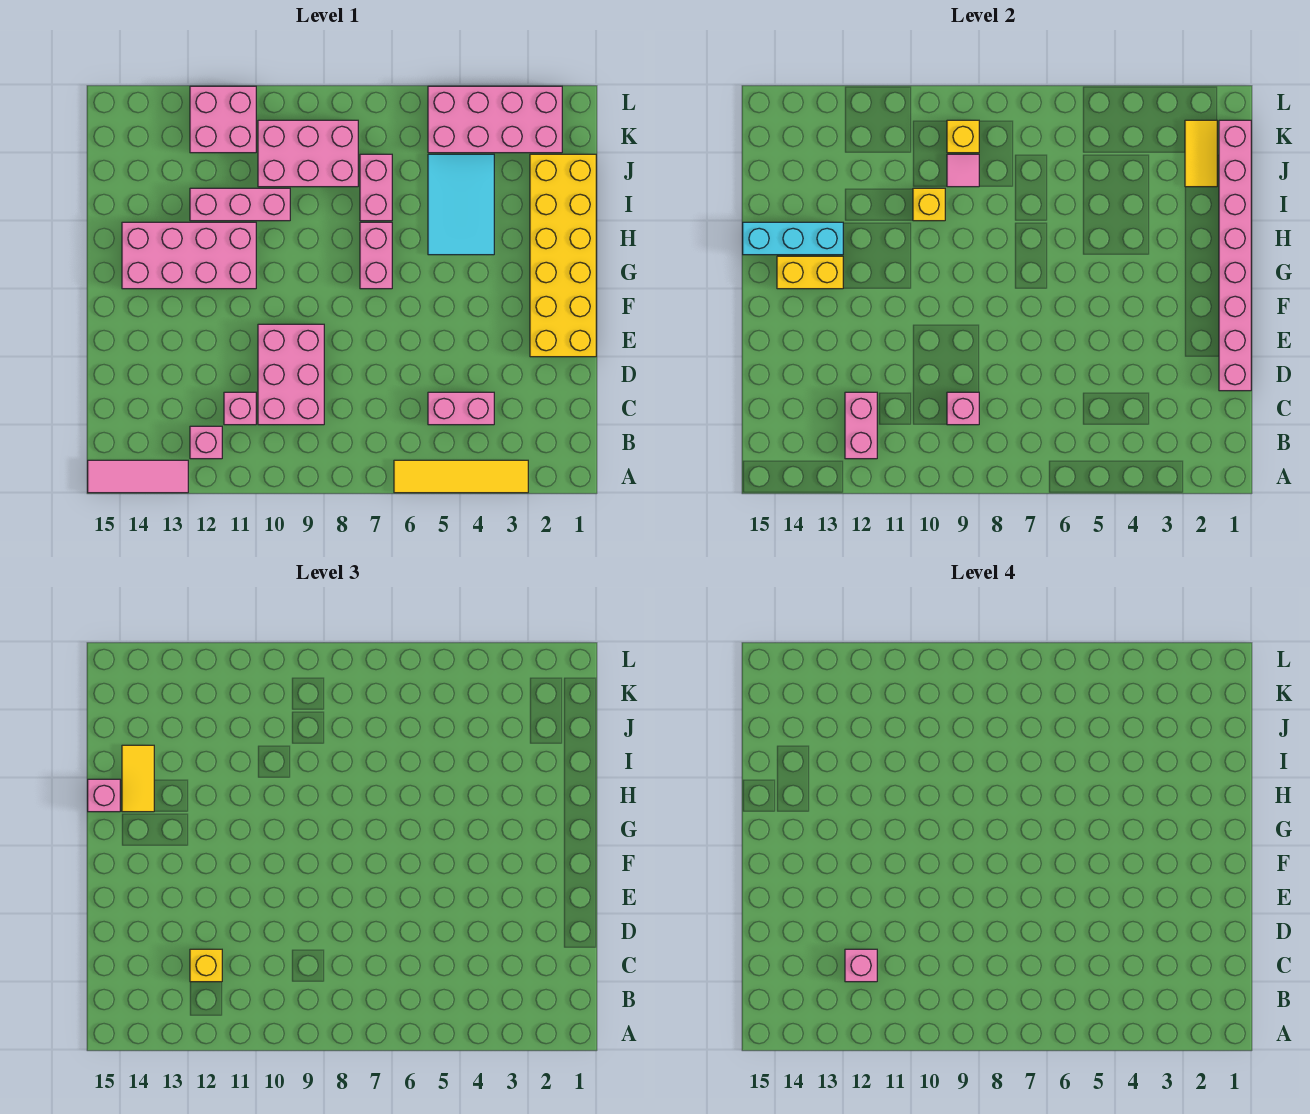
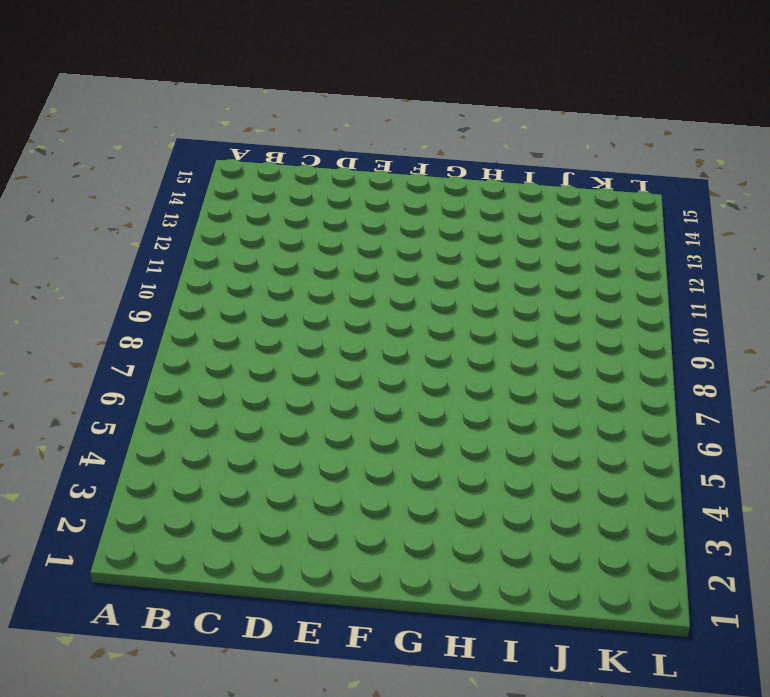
none -> yellow 1x4 tile [394,460,528,493]
none -> pink 1x3 tile [88,460,188,493]
none -> pink 1x1 brick [190,426,222,459]

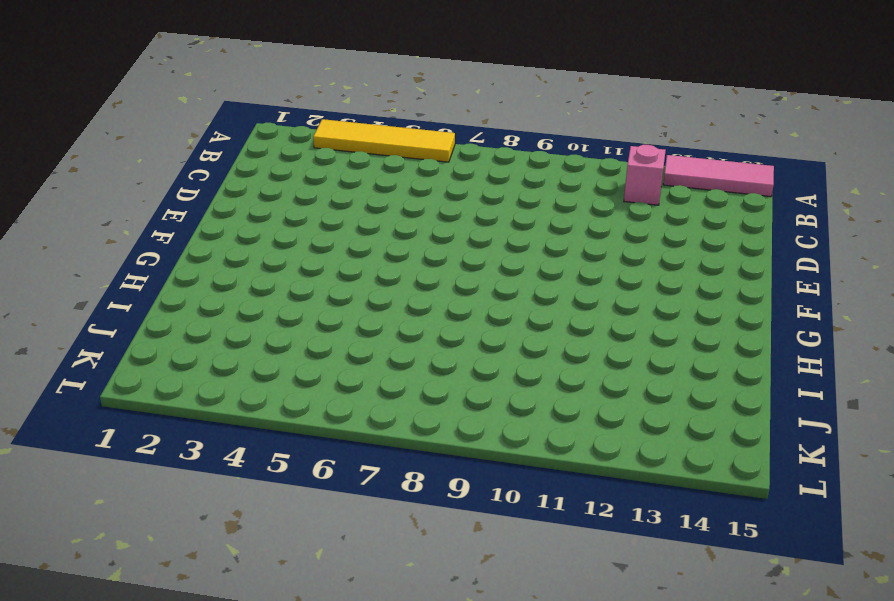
none -> pink 1x2 brick [428,392,494,425]
none -> pink 2x3 brick [258,324,324,425]
none -> pink 1x1 brick [224,392,256,425]

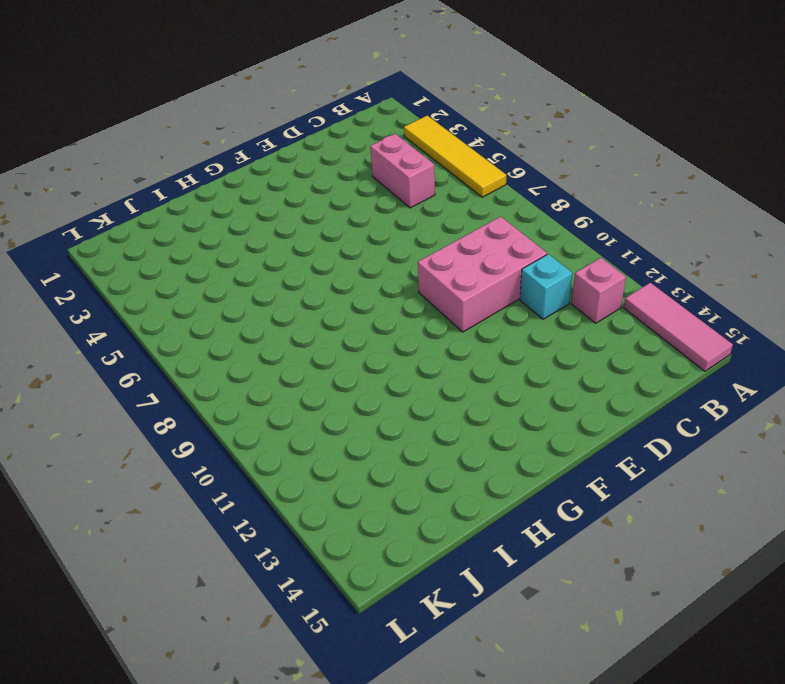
cyan 1x1 brick [520,254,572,319] -> pink 1x1 brick [224,392,256,425]
none -> yellow 2x6 brick [530,154,596,357]
none -> pink 1x2 brick [360,222,392,289]
none -> pink 2x4 brick [122,222,256,289]

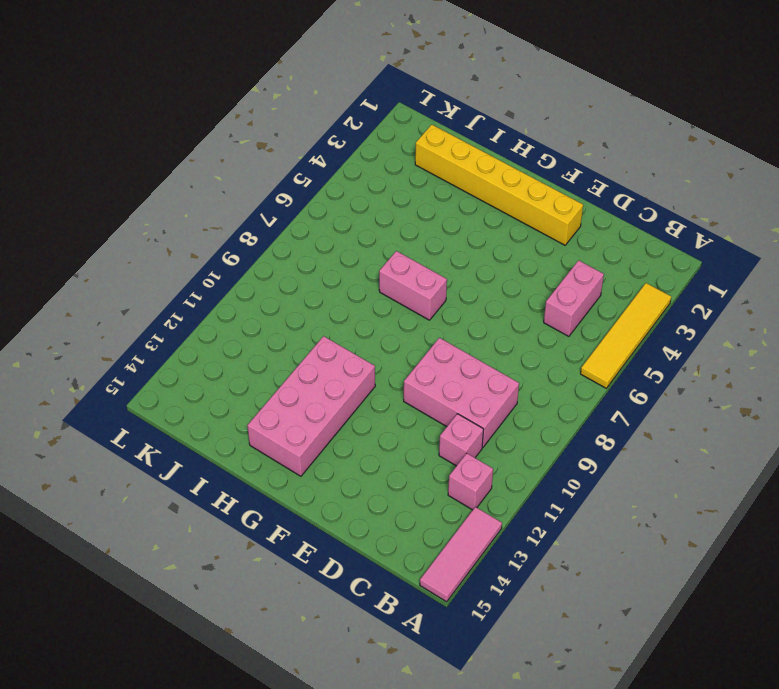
yellow 1x6 brick [415,125,583,245] -> yellow 2x6 brick [530,154,596,357]
none -> cyan 2x3 tile [428,154,494,255]
none -> pink 1x2 brick [360,154,392,221]
none -> pink 1x3 brick [190,188,290,221]

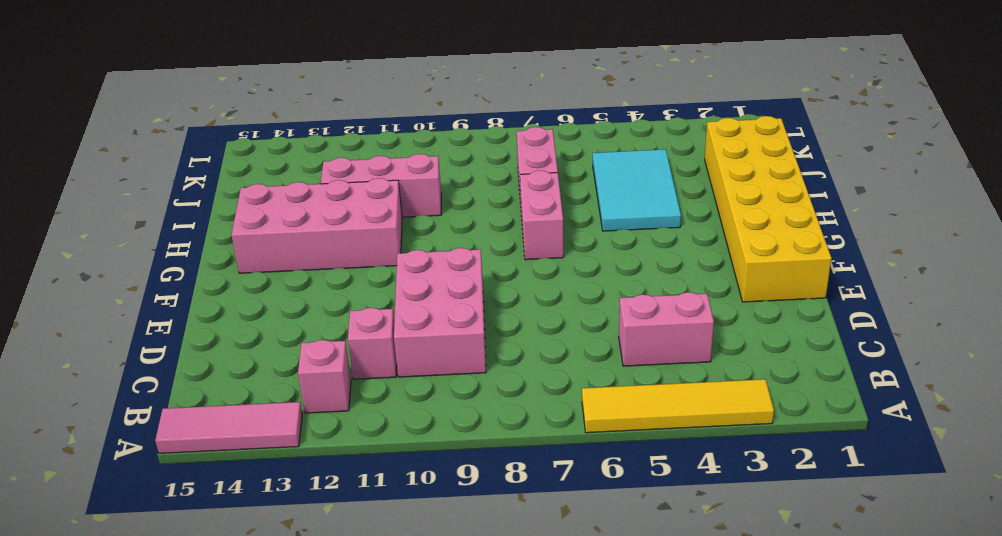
none -> pink 2x3 brick [258,120,358,187]
none -> pink 2x4 brick [428,86,562,153]
none -> pink 2x2 brick [190,86,256,153]

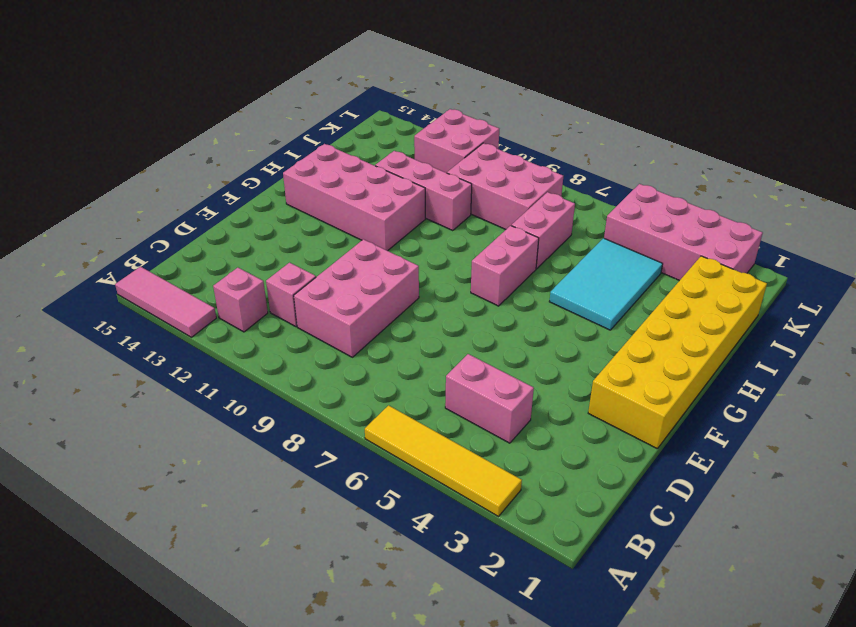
none -> pink 1x2 brick [845,392,877,459]
none -> pink 1x1 brick [947,392,979,425]
none -> pink 1x8 brick [1219,120,1251,391]

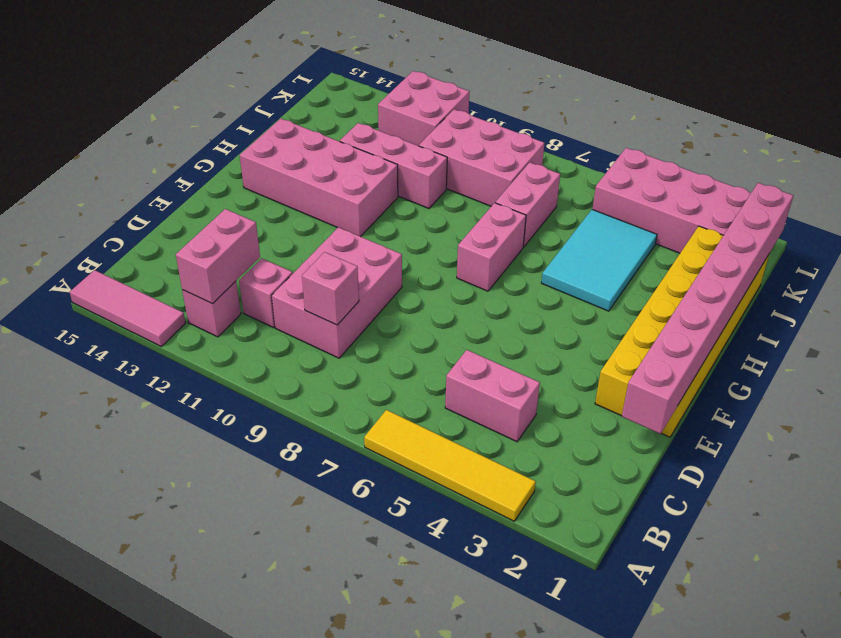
none -> yellow 1x2 brick [777,256,843,289]
none -> cyan 1x3 brick [743,222,843,255]
none -> yellow 1x1 brick [913,188,945,221]

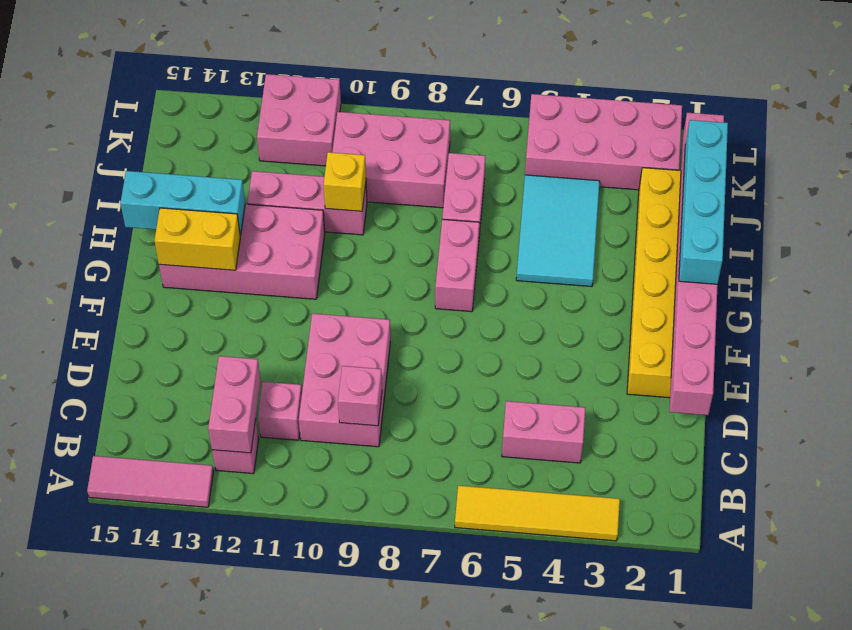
cyan 1x4 brick [679,120,728,284] -> none
none -> yellow 1x2 tile [1185,120,1217,187]
none -> pink 1x1 tile [947,154,979,187]
none -> yellow 1x1 brick [947,120,979,153]

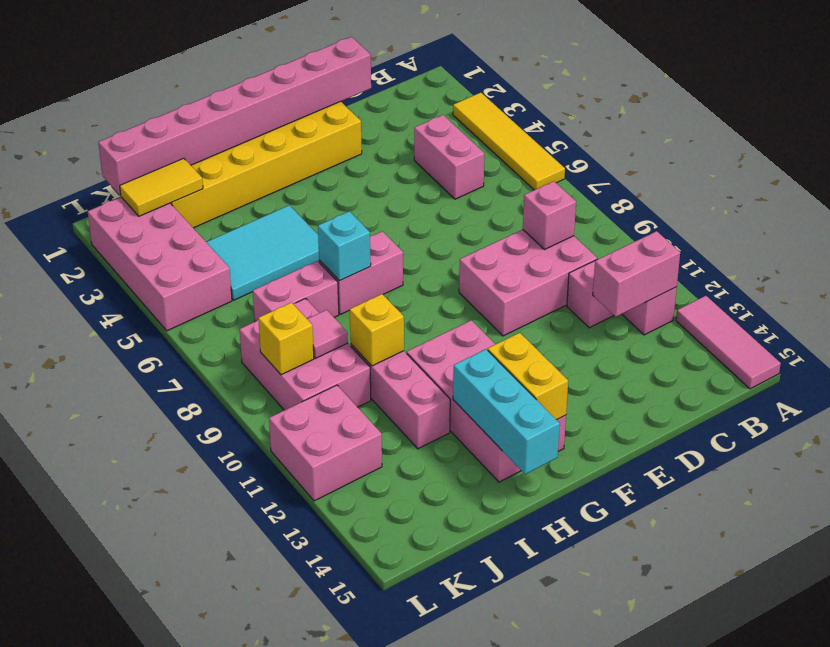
cyan 1x1 brick [318,211,371,281] -> none
none -> yellow 1x1 brick [190,949,222,982]
none -> yellow 1x2 tile [122,745,154,812]
none -> pink 1x1 brick [88,779,120,812]

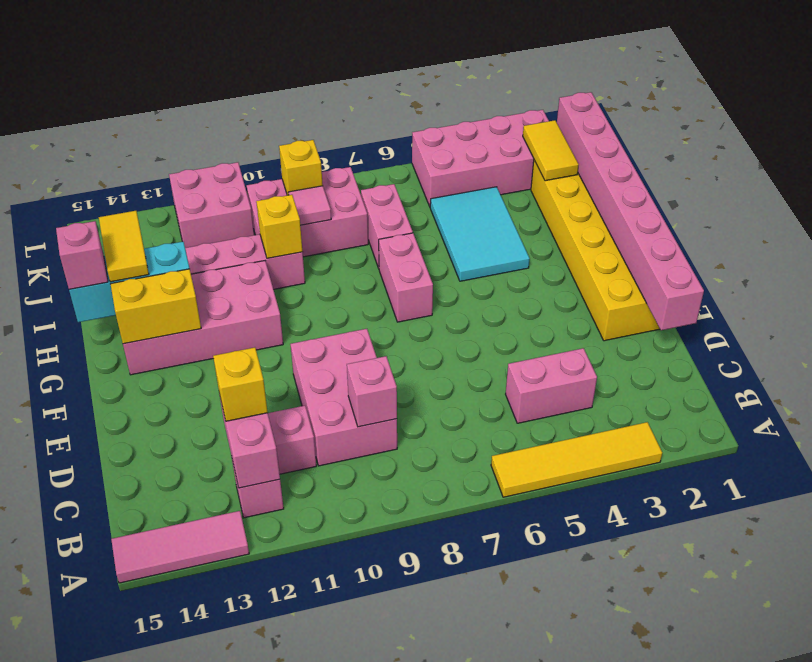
none -> pink 1x1 brick [845,949,877,982]

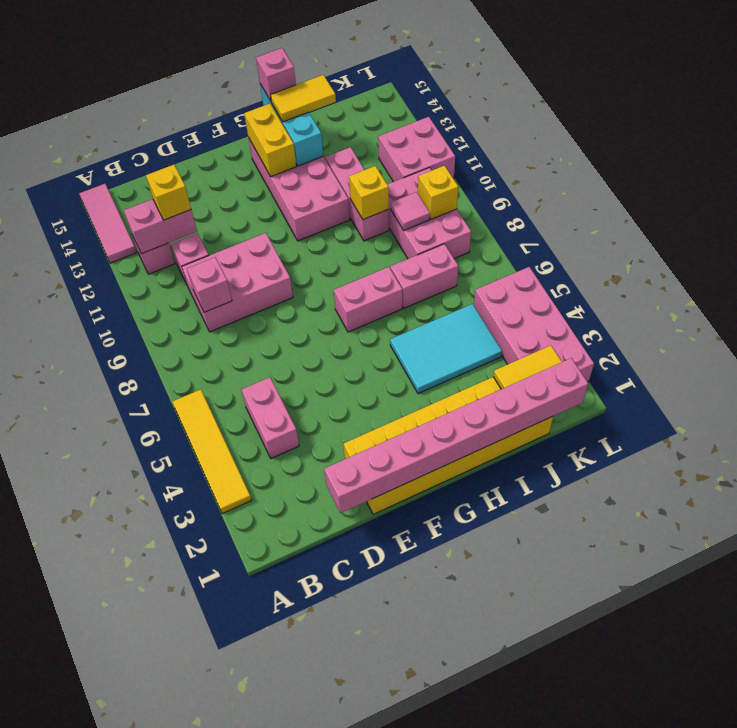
none -> pink 1x1 brick [845,949,877,982]

